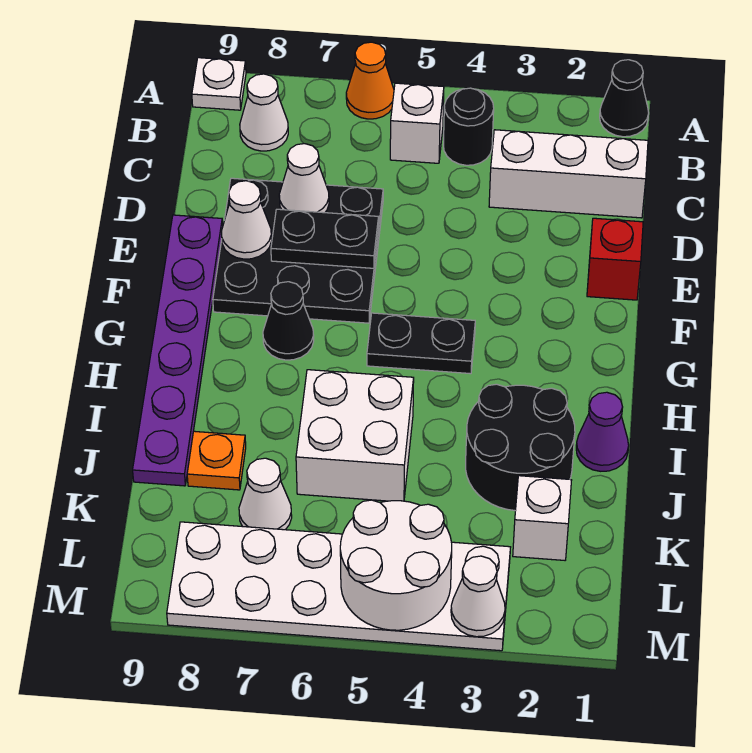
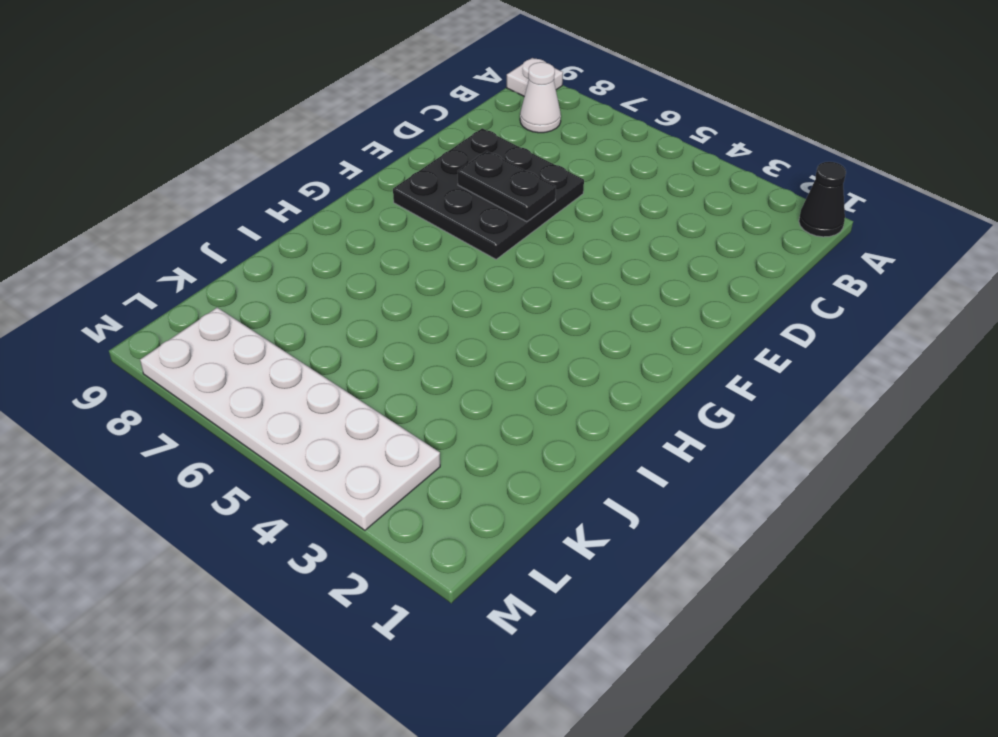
none -> orange 1x1 cone [346,42,394,119]
none -> black 1x1 round brick [443,88,494,165]
none -> white 1x1 brick [390,83,444,163]

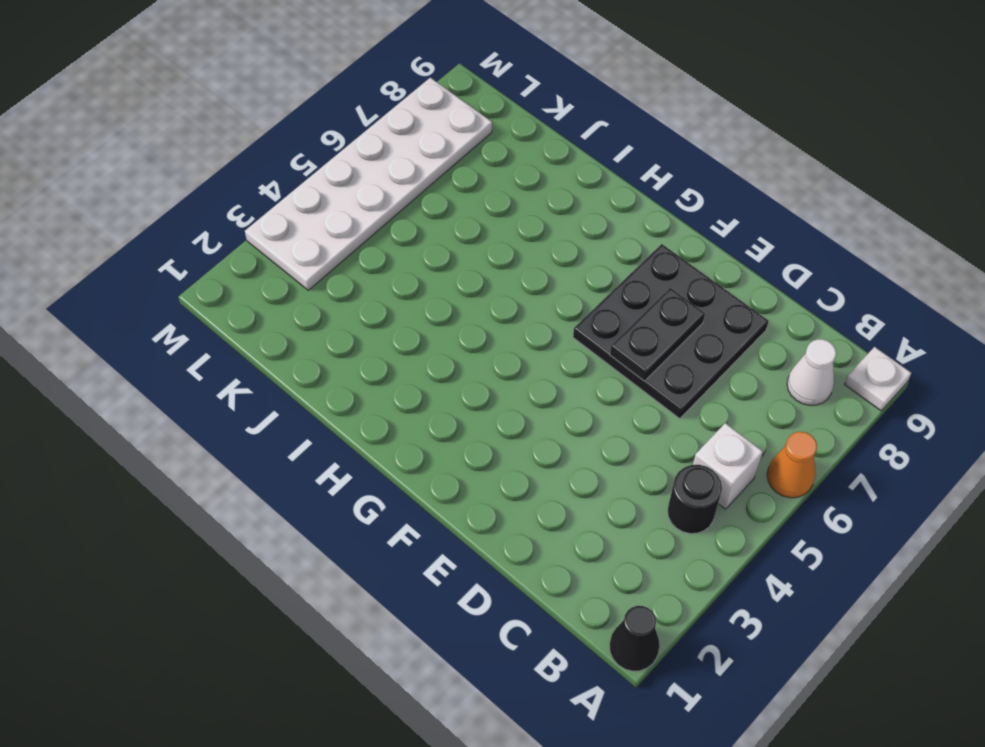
none -> white 1x3 brick [489,130,648,218]
none -> red 1x1 brick [587,218,643,300]
none -> purple 1x6 plate [133,215,223,486]

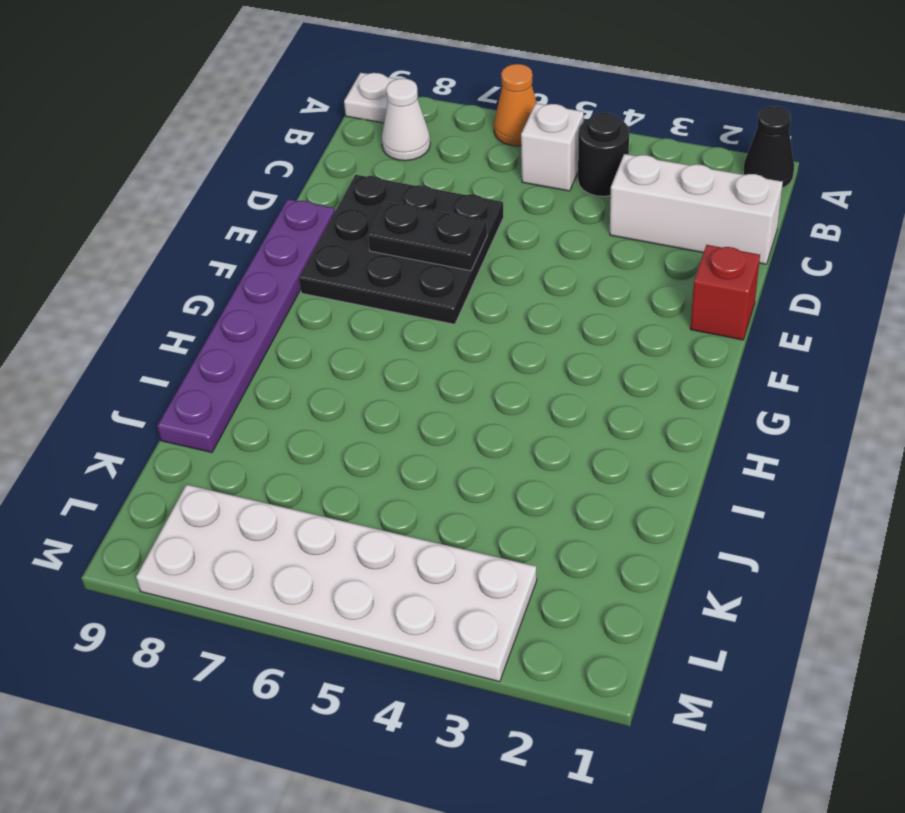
none -> black 1x2 plate [367,313,475,374]
none -> black 1x1 cone [263,282,314,360]
none -> purple 1x1 cone [576,392,629,471]

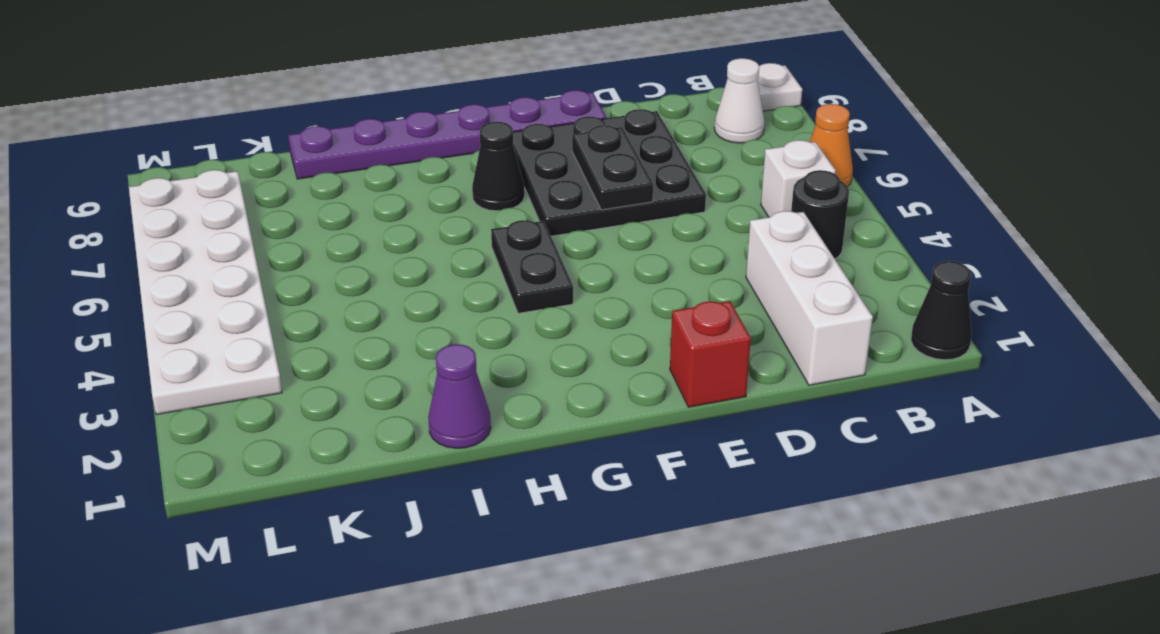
none -> black 2x2 round brick [466,384,575,511]
none -> white 2x2 brick [296,370,414,501]
none -> orange 1x1 plate [187,431,246,490]

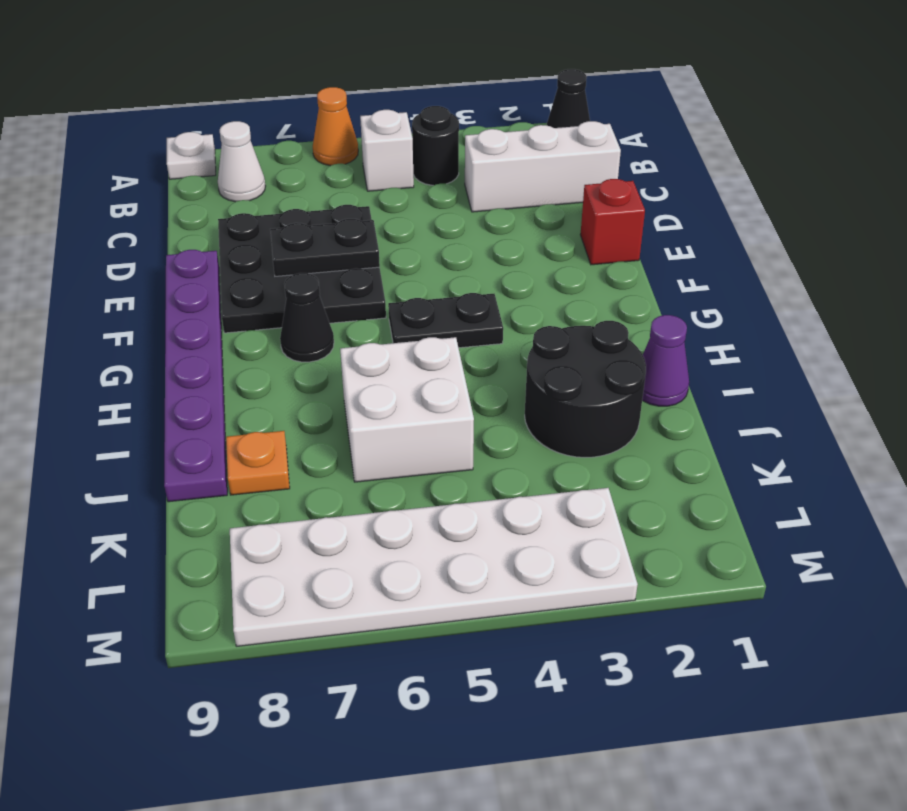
none -> white 1x1 brick [513,476,572,560]
none -> white 1x1 cone [239,458,292,530]
none -> white 1x1 cone [279,144,329,213]

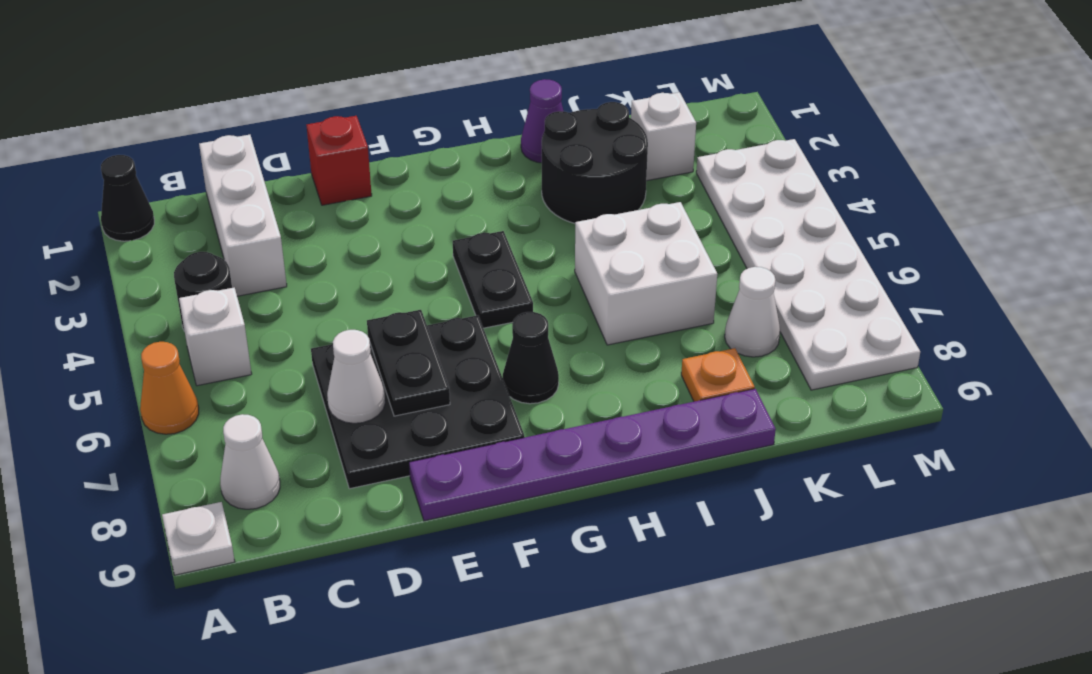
none -> white 1x1 cone [221,181,272,259]
none -> white 2x2 round brick [340,500,452,630]
none -> white 1x1 cone [451,556,505,637]

